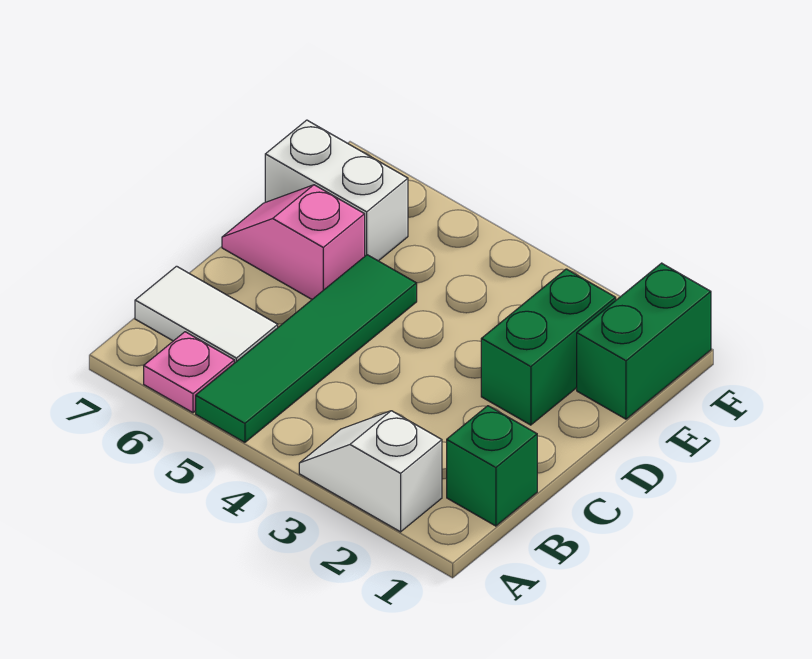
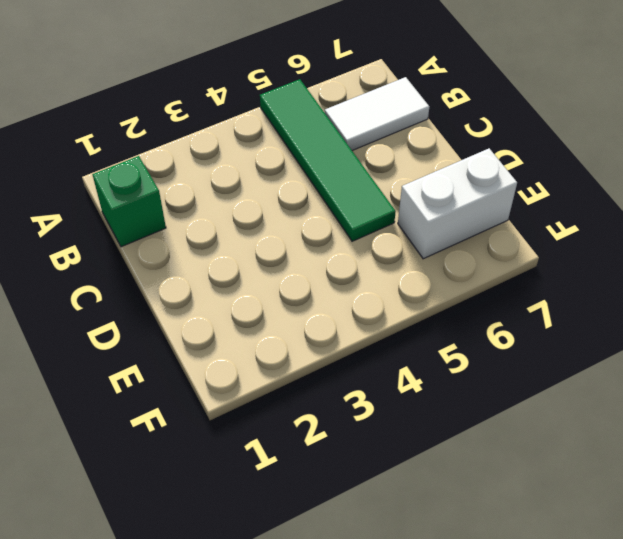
none -> white 1x2 slope [299,411,442,532]
none -> pink 1x1 plate [144,332,234,413]

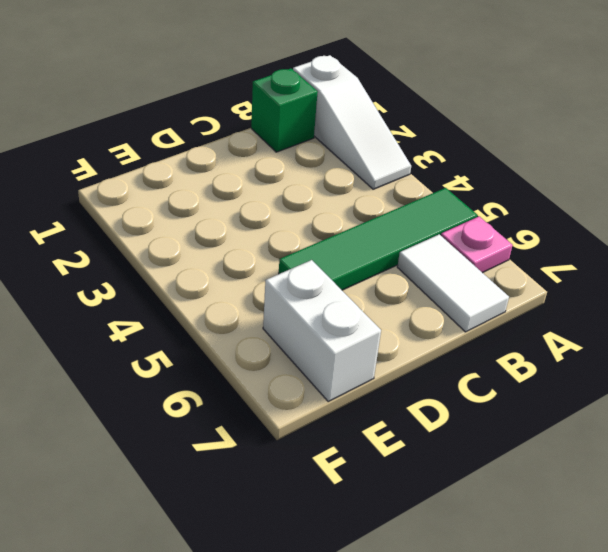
white 1x3 slope [293,55,411,189] -> white 1x2 slope [299,411,442,532]
none -> green 1x2 brick [481,269,616,425]
none -> pink 1x2 slope [222,185,365,299]

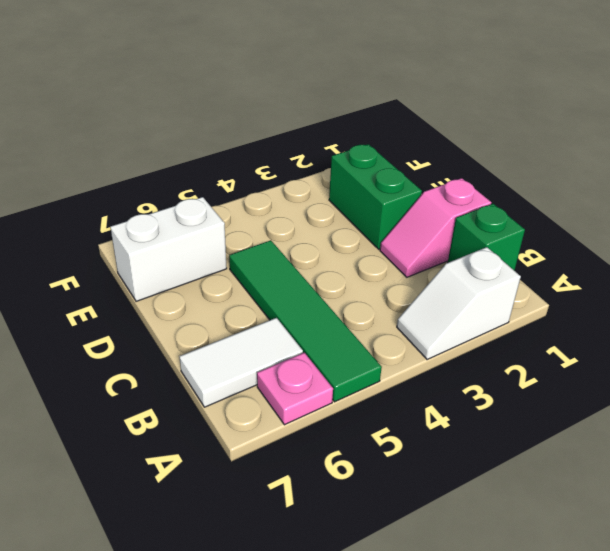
pink 1x2 slope [380,178,491,277] -> pink 1x2 slope moved to [222,185,365,299]
none -> green 1x2 brick [577,263,711,419]

